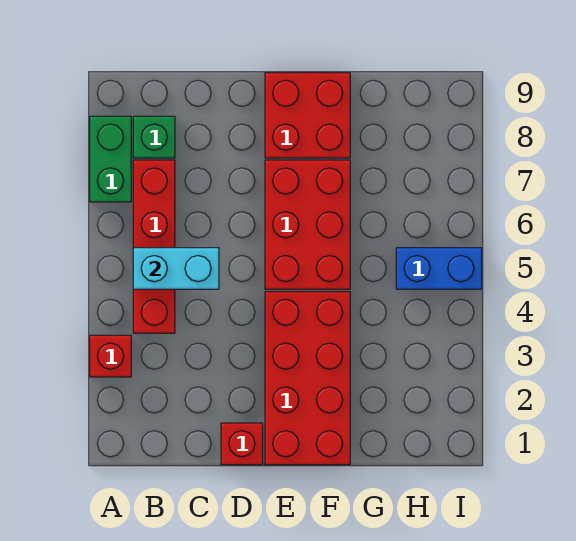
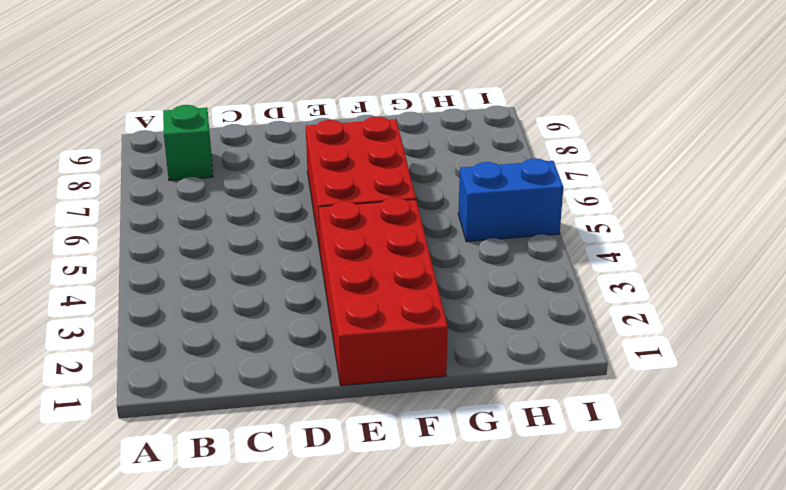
none -> red 1x1 brick [90,335,131,377]
none -> green 1x2 brick [90,116,131,202]

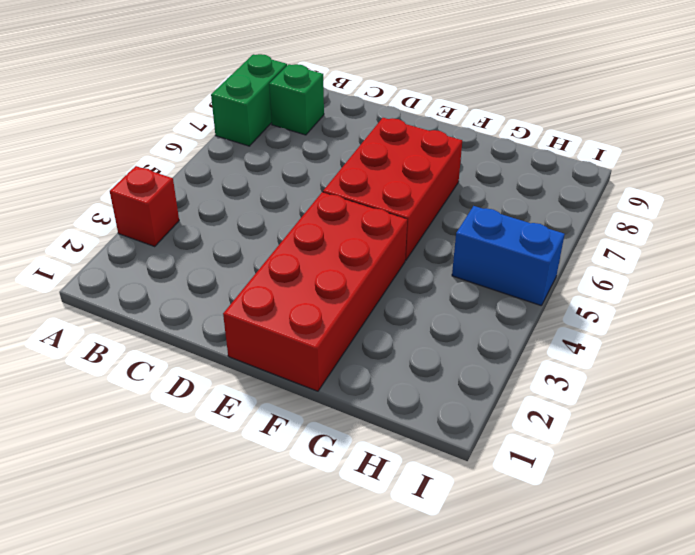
none -> red 1x4 brick [133,160,175,333]
none -> red 1x1 brick [221,423,263,465]

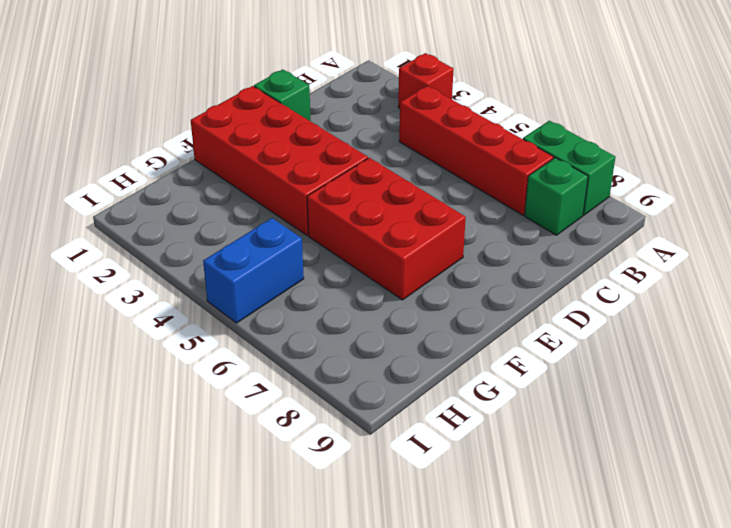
green 1x1 brick [254,69,311,121] -> red 1x1 brick [221,423,263,465]
none -> red 2x2 brick [265,73,350,158]
none -> cyan 1x2 brick [133,248,219,289]

